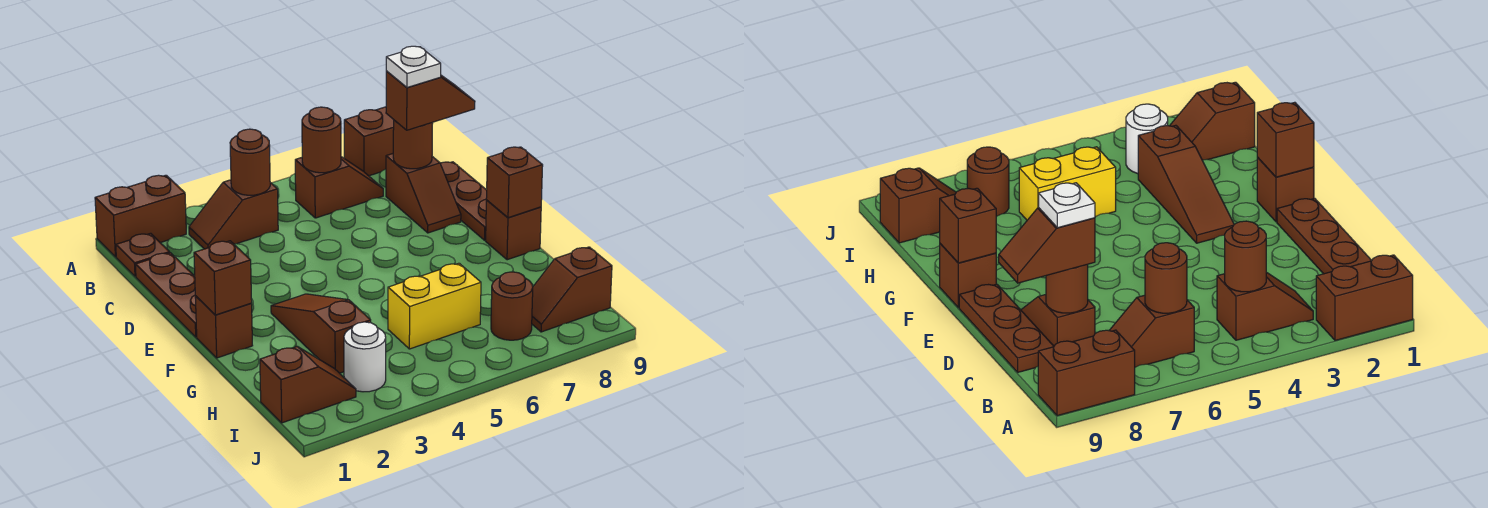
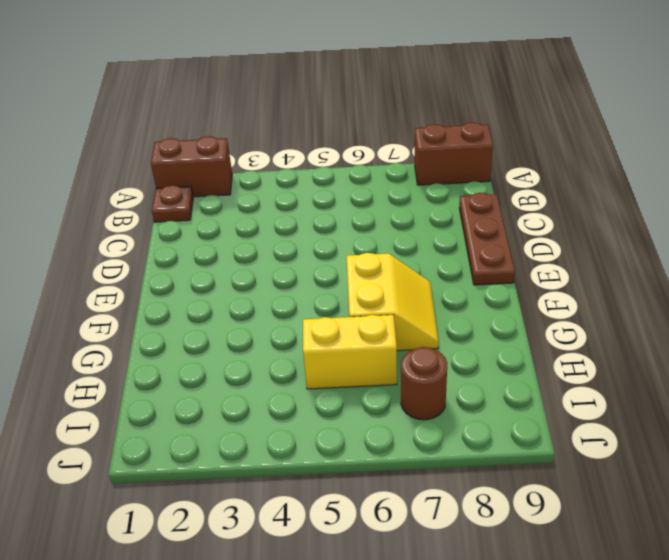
yellow 2x2 slope [346,253,439,351] -> none
none -> brown 1x2 slope [189,180,278,249]
none -> brown 1x2 slope [295,157,383,218]
none -> brown 1x3 plate [135,253,197,337]

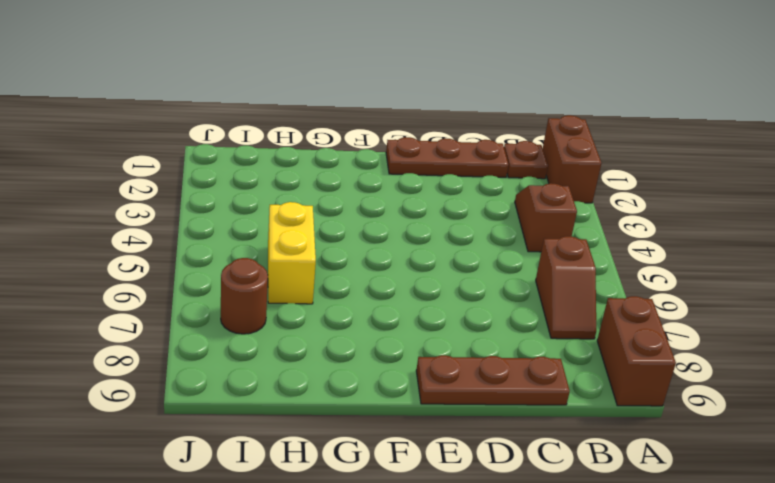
none -> brown 1x2 slope [386,154,461,233]
none -> brown 1x1 brick [195,296,253,358]
none -> brown 1x3 slope [271,294,371,373]

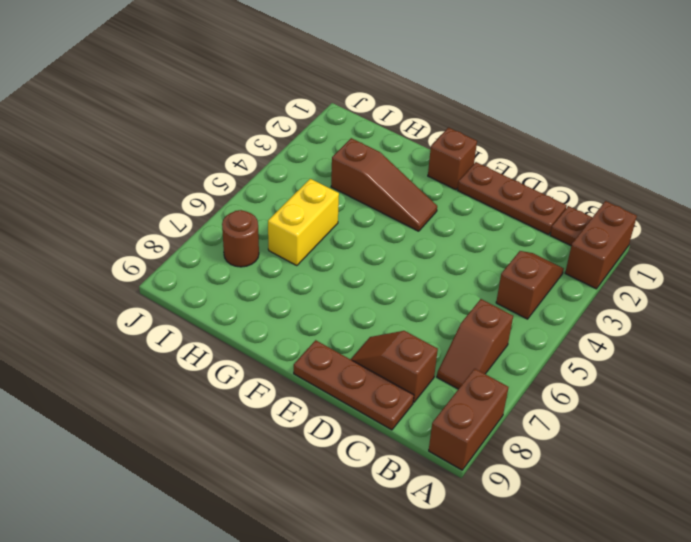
none -> brown 1x1 brick [486,200,541,260]
none -> brown 1x2 slope [260,346,356,423]
none -> white 1x1 round brick [344,322,386,392]

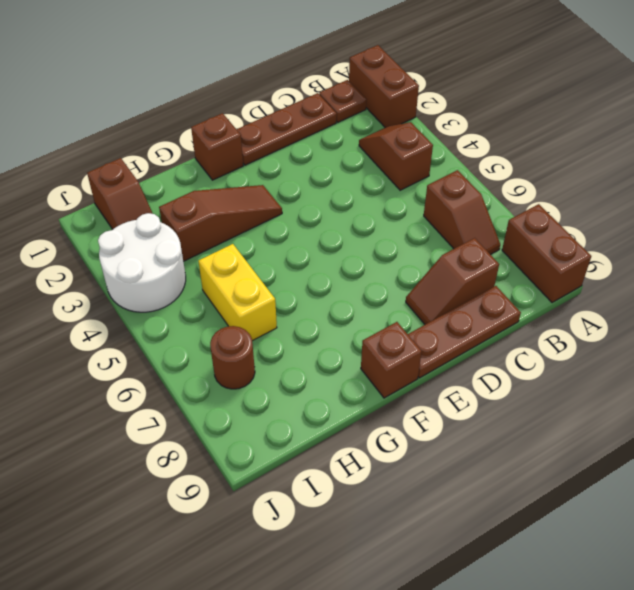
white 2x2 round brick [98,213,186,312] -> white 1x1 round brick [344,322,386,392]
none -> brown 1x2 slope [532,247,612,332]
none -> brown 1x1 round brick [230,129,270,195]
none -> brown 1x1 round brick [302,107,341,173]

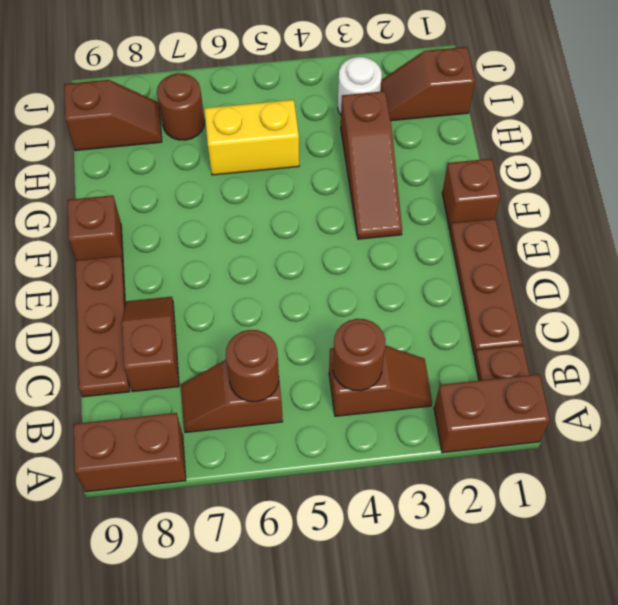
none -> brown 1x1 round brick [393,120,433,169]
none -> brown 1x1 brick [194,241,252,315]
none -> brown 1x1 brick [486,147,543,218]

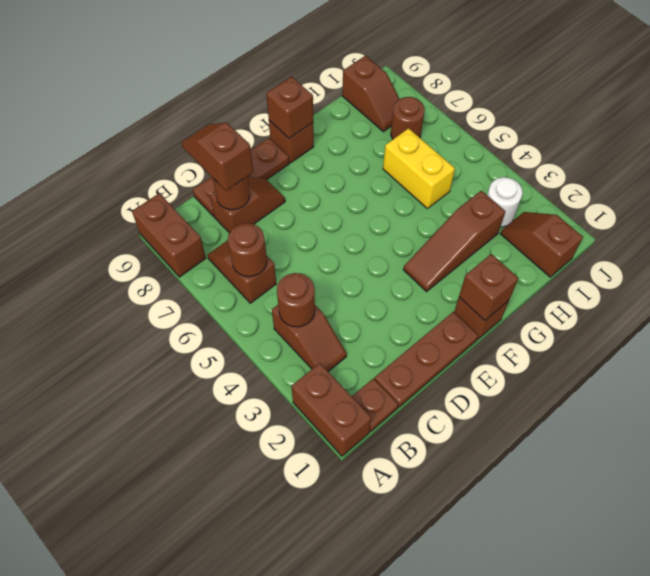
none -> white 1x1 plate [386,46,441,88]

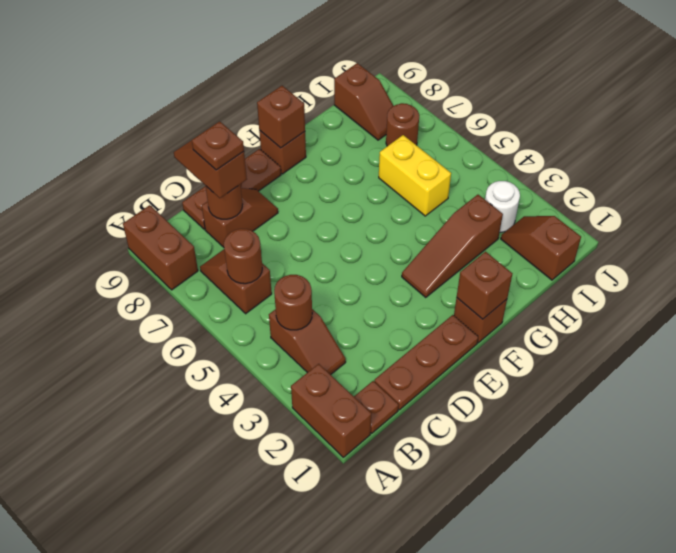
brown 1x1 plate [192,121,244,170] -> white 1x1 plate [386,46,441,88]

